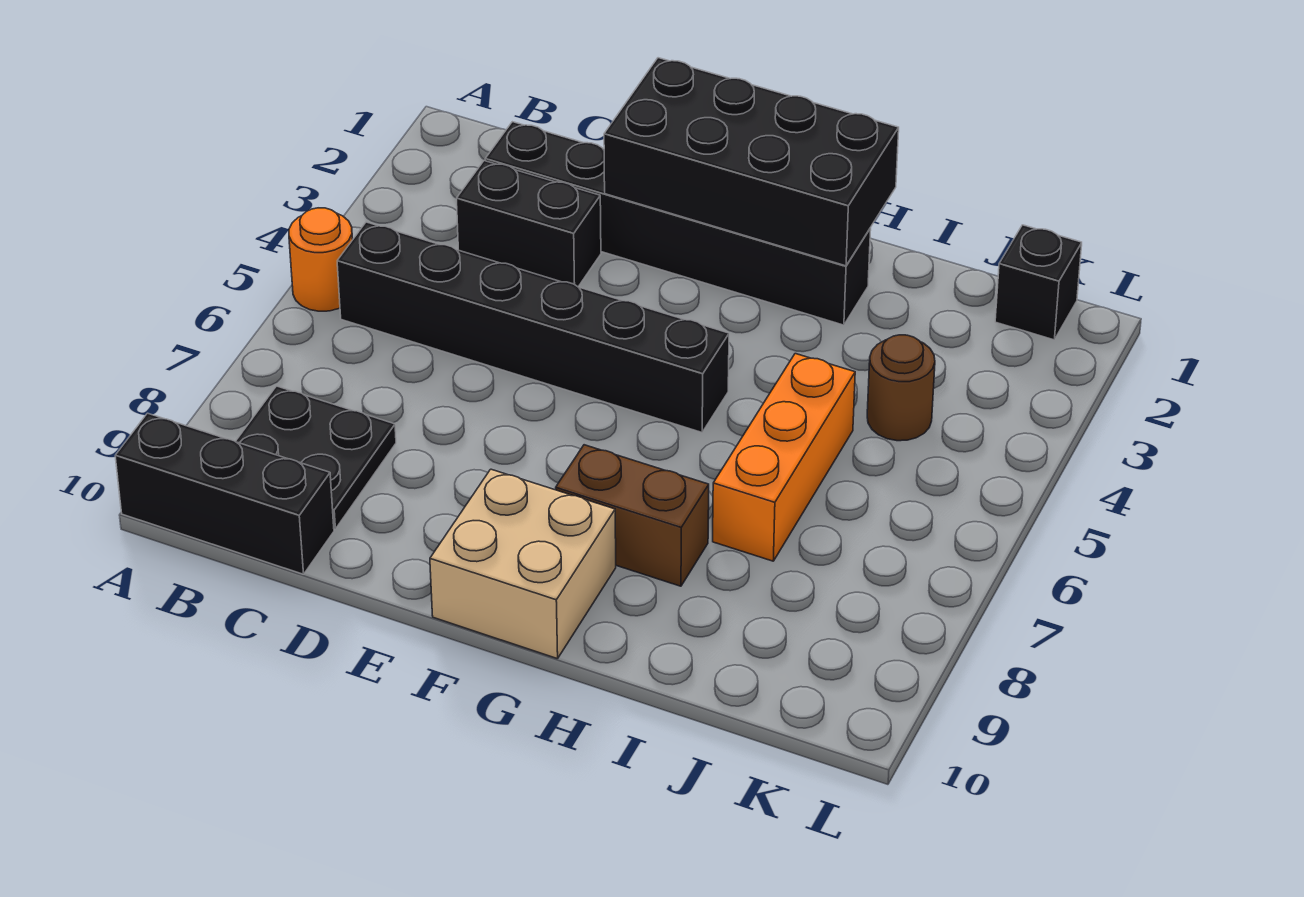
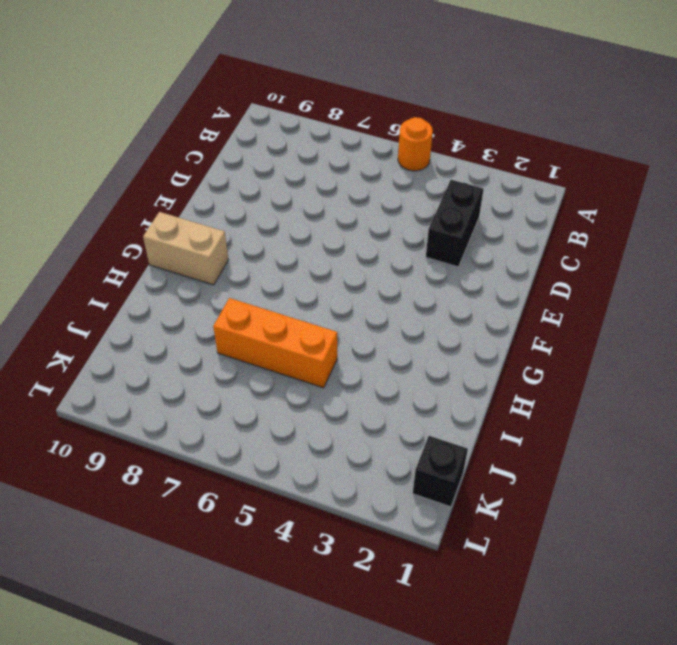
tan 1x2 brick [143,212,228,285] -> tan 2x2 brick [430,469,616,659]
none -> black 1x3 brick [115,413,334,574]
none -> black 1x6 brick [337,222,729,432]
none -> black 2x2 plate [235,386,396,529]

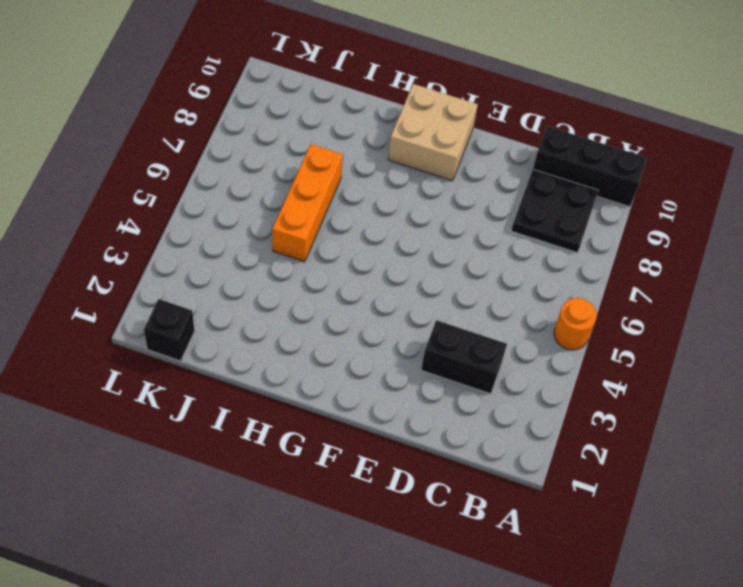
none -> black 1x6 brick [337,222,729,432]
none -> black 1x6 brick [485,122,871,325]
none -> brown 1x2 brick [556,445,709,586]

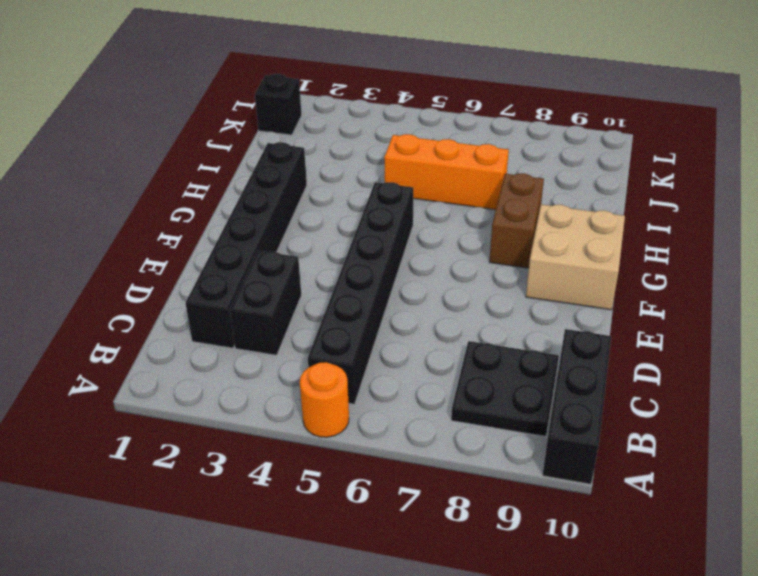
none -> brown 1x1 round brick [867,335,935,441]
none -> black 2x4 brick [604,58,899,266]

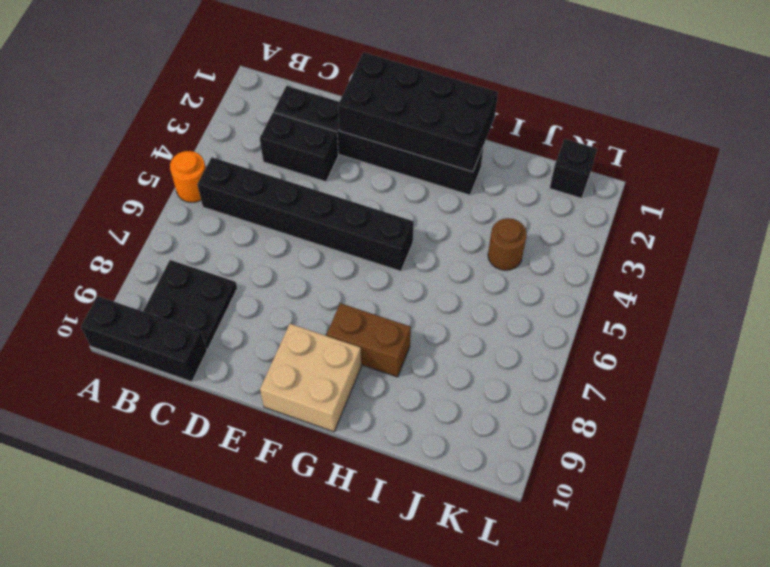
none -> orange 1x3 brick [713,354,855,561]

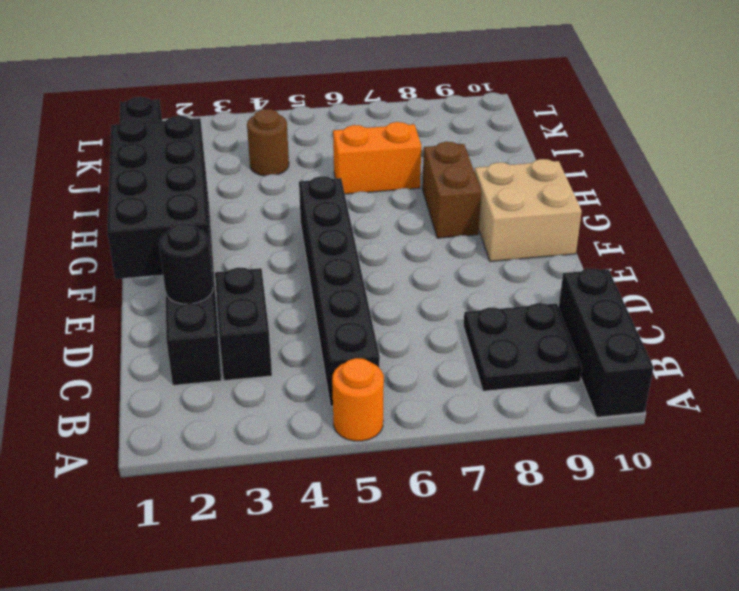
black 1x1 round brick [159,224,213,304] -> none
orange 1x2 brick [333,122,421,194] -> orange 1x3 brick [713,354,855,561]

